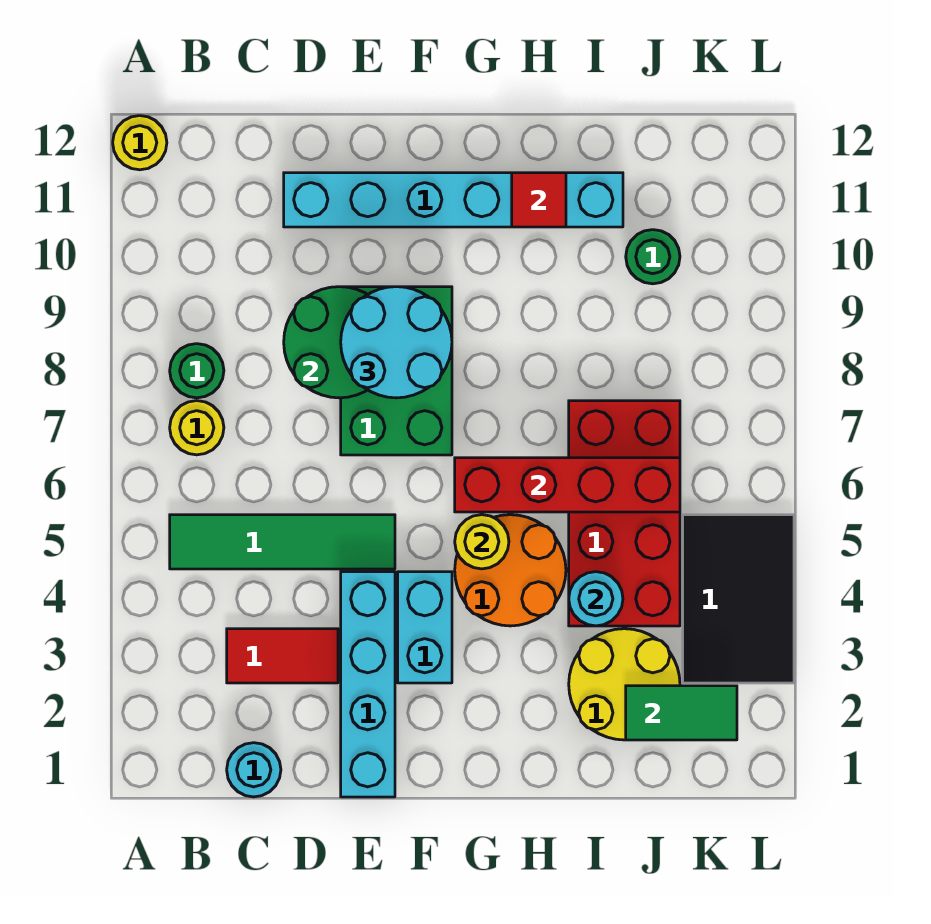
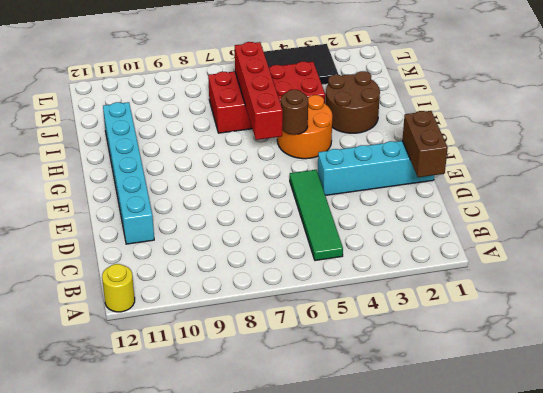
brown 1x2 brick [402,111,448,177] -> none
brown 1x1 round brick [281,90,308,135] -> yellow 1x1 round brick [455,515,509,569]
brown 2x2 round brick [326,71,380,133] -> yellow 2x2 round brick [569,629,680,740]
none -> yellow 1x1 round brick [170,401,224,455]
none -> green 1x1 round brick [170,344,224,398]
none -> cyan 1x1 round brick [227,743,281,797]

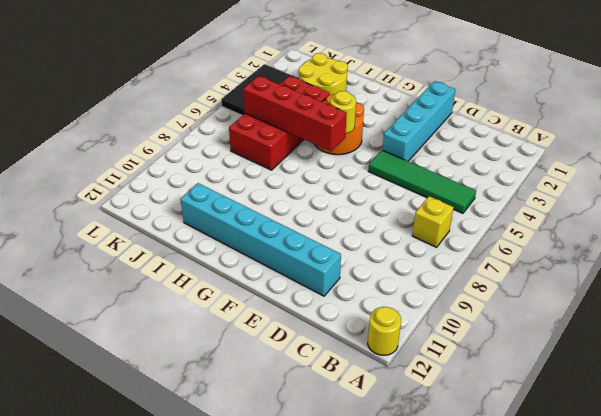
yellow 1x1 brick [412,196,453,247] -> yellow 1x1 round brick [170,401,224,455]
none -> green 1x1 round brick [170,344,224,398]
none -> cyan 1x1 round brick [227,743,281,797]
none -> red 1x2 tile [227,629,338,683]

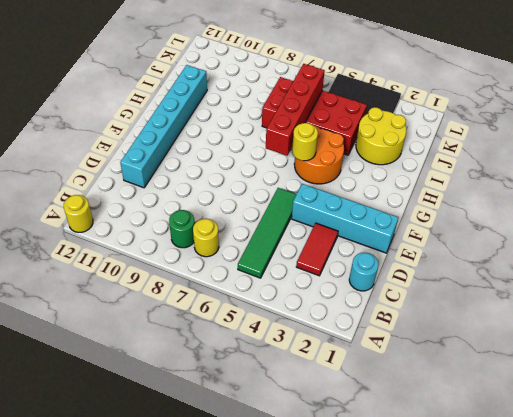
none -> green 2x3 brick [341,287,452,455]
none -> cyan 1x2 brick [398,572,452,683]
none -> green 1x1 round brick [626,230,680,284]

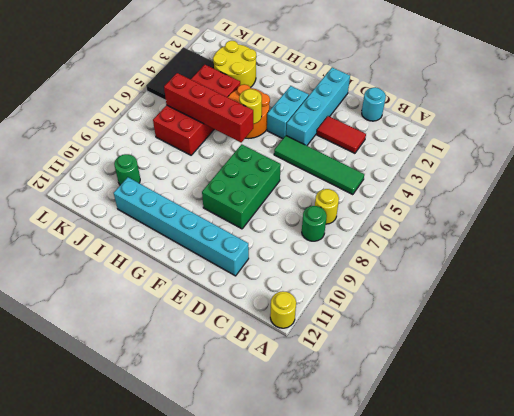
none -> green 2x2 round brick [284,287,368,398]
none -> red 1x1 tile [512,173,566,227]
none -> cyan 1x1 round brick [569,572,623,626]

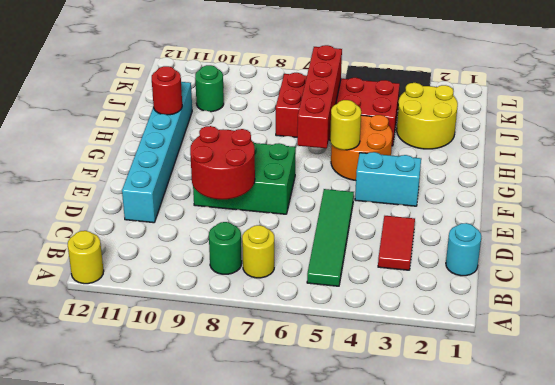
red 2x2 round brick [190,126,255,199] -> green 2x2 round brick [284,287,368,398]
red 1x1 round brick [152,66,182,115] -> red 1x1 tile [512,173,566,227]
none -> cyan 1x4 brick [341,572,395,797]
none -> cyan 1x1 round brick [569,572,623,626]
none -> green 1x2 tile [626,686,737,740]

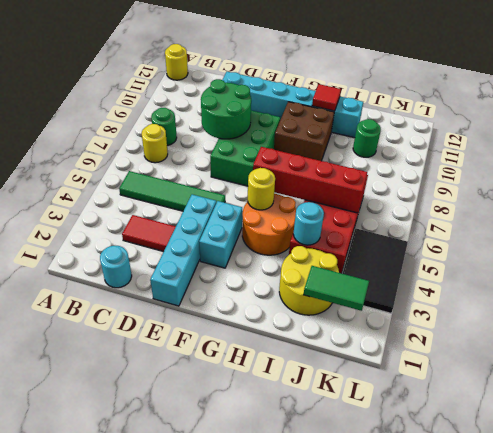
brown 2x2 brick [274,102,334,161] -> none
none -> cyan 2x2 round brick [341,287,452,398]

